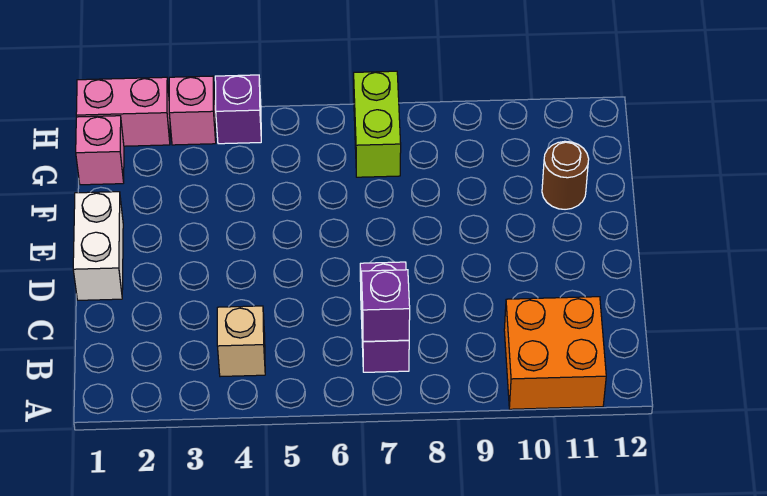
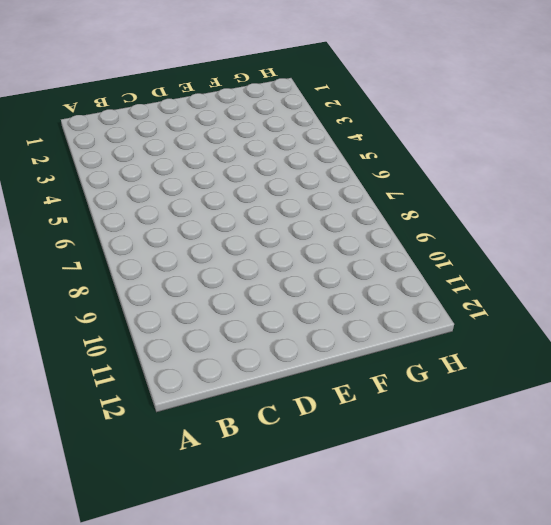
none -> orange 2x2 brick [504,297,606,409]
none -> tan 1x1 brick [217,306,265,377]

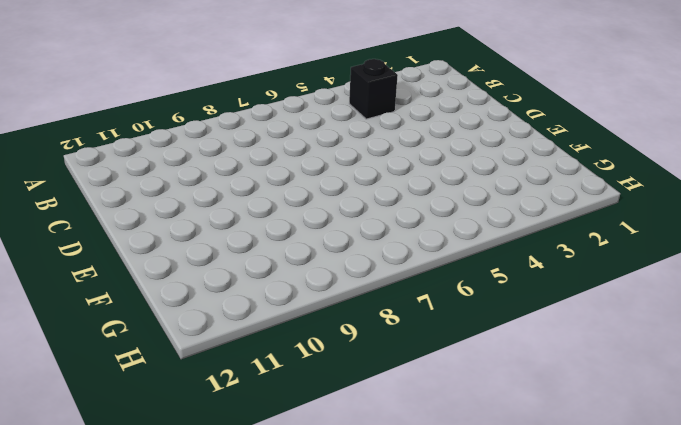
black 1x1 brick [349,59,398,119] -> tan 1x1 brick [217,306,265,377]
none -> orange 2x2 brick [504,297,606,409]
none -> purple 1x2 brick [360,262,409,372]

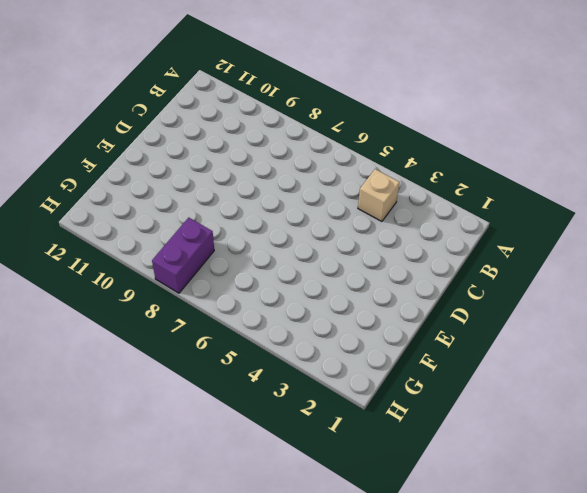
purple 1x2 brick [152,218,214,293] -> purple 1x2 brick moved to [360,262,409,372]
none -> orange 2x2 brick [504,297,606,409]
none -> white 1x2 brick [73,192,123,300]

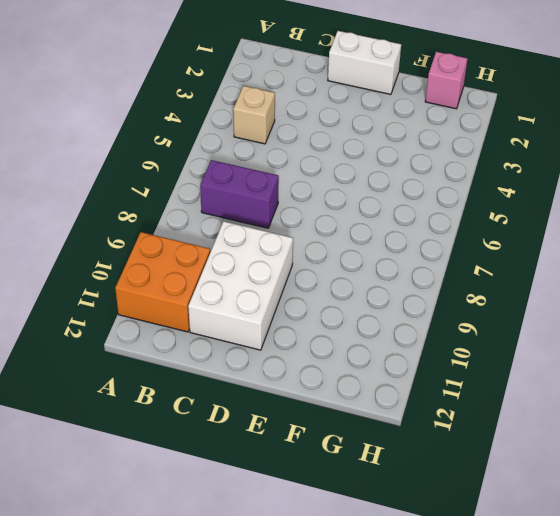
white 2x3 brick [188,221,293,350] -> none
none -> brown 1x1 round brick [542,141,589,209]
none -> lime 1x2 brick [354,71,401,177]

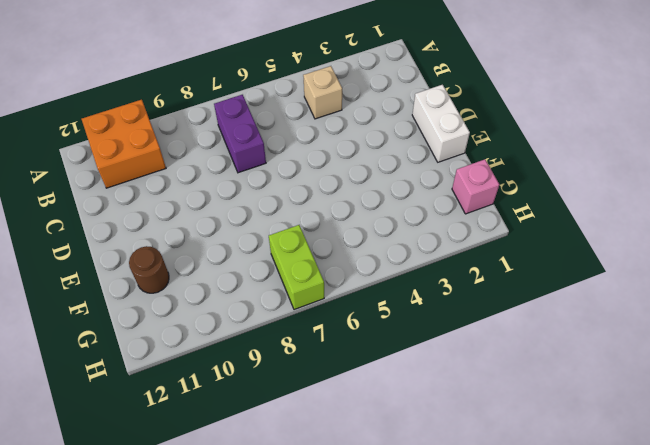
none -> pink 1x2 brick [76,77,170,146]
none -> pink 1x1 brick [169,76,216,145]

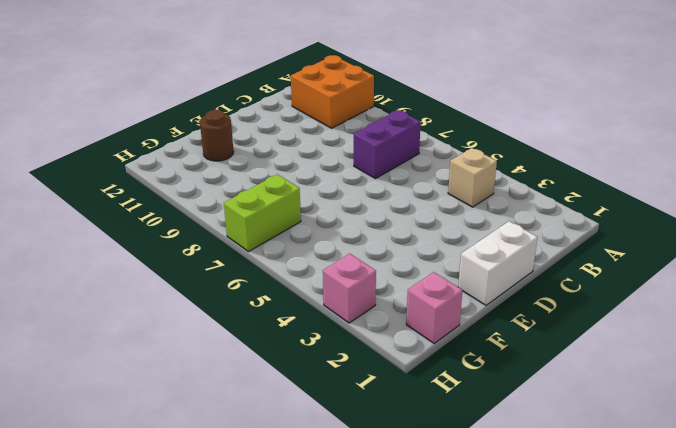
none -> pink 1x2 brick [76,77,170,146]
none -> purple 1x1 brick [215,75,261,144]

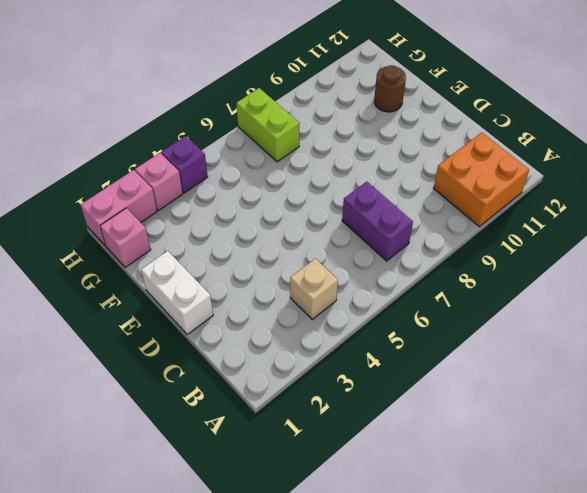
none -> purple 1x1 brick [361,270,410,342]

